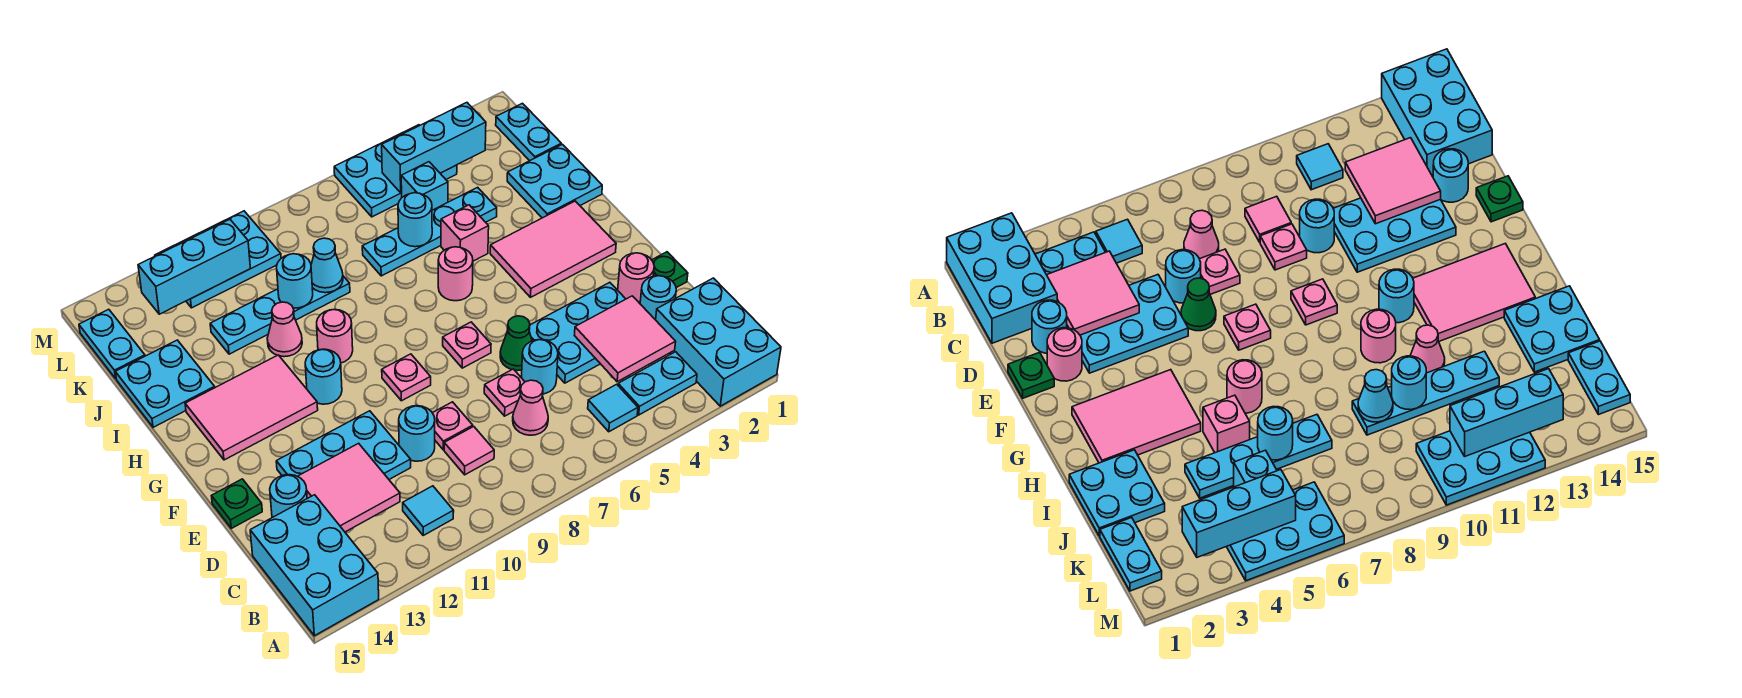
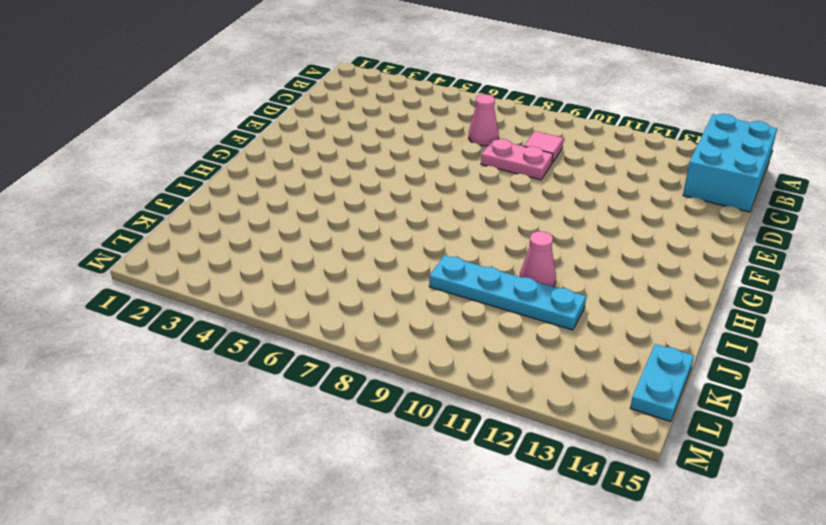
pink 1x2 plate [481,139,553,180] -> pink 1x1 plate [433,402,473,450]
none -> cyan 2x3 brick [656,278,781,406]
none -> cyan 1x2 plate [618,352,697,415]
none -> cyan 1x1 tile [588,384,638,432]
none -> cyan 1x1 tile [403,486,454,535]

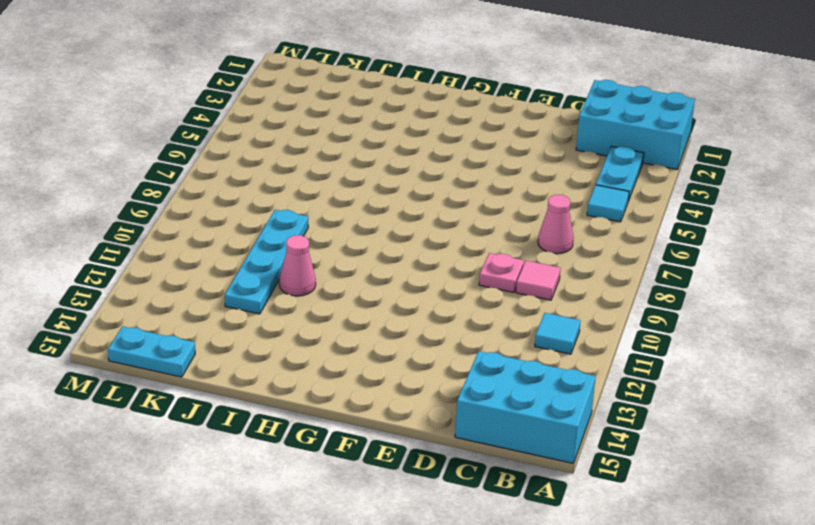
none -> cyan 1x1 round brick [640,276,676,320]
none -> cyan 2x3 plate [529,282,625,383]
none -> cyan 1x1 round brick [522,340,558,394]
none -> pink 1x1 plate [484,369,525,416]

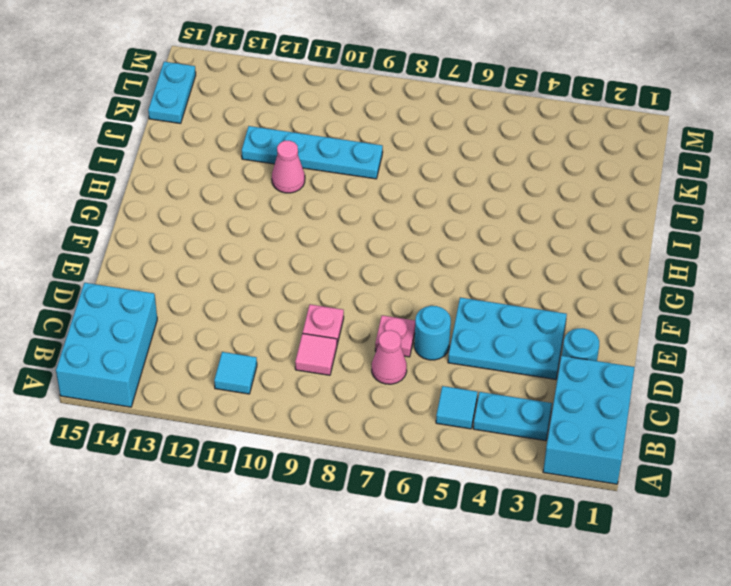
none -> cyan 1x1 round brick [399,406,435,461]
none -> cyan 2x3 plate [276,411,411,479]
none -> cyan 1x1 round brick [270,475,307,518]
none -> green 1x1 plate [652,252,688,288]

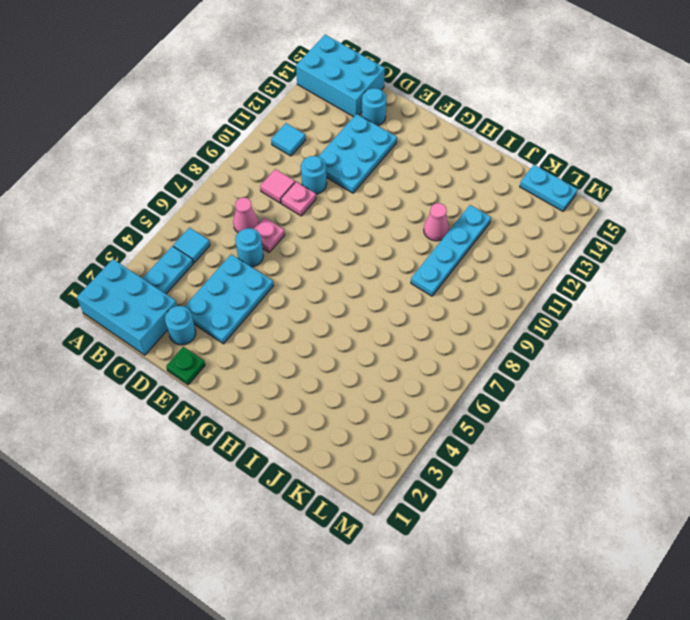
none -> pink 1x1 round brick [618,253,654,303]
none -> green 1x1 cone [500,316,532,370]
none -> green 1x1 plate [211,479,262,528]
none -> pink 1x1 plate [443,322,491,368]

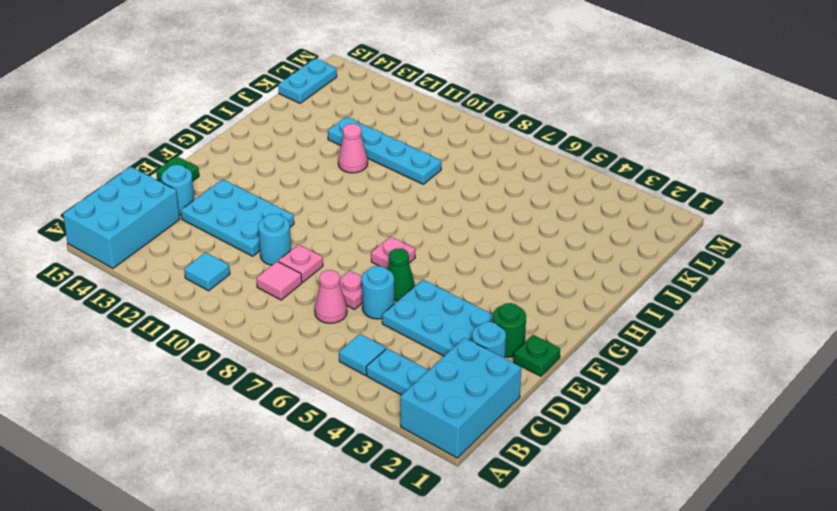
green 1x1 round brick [493,303,526,357] -> pink 1x1 round brick [618,253,654,303]
none -> pink 1x1 plate [382,354,431,401]
none -> pink 2x3 tile [490,201,616,297]
none -> cyan 1x1 round brick [305,349,342,404]
none -> pink 2x3 tile [185,355,318,460]

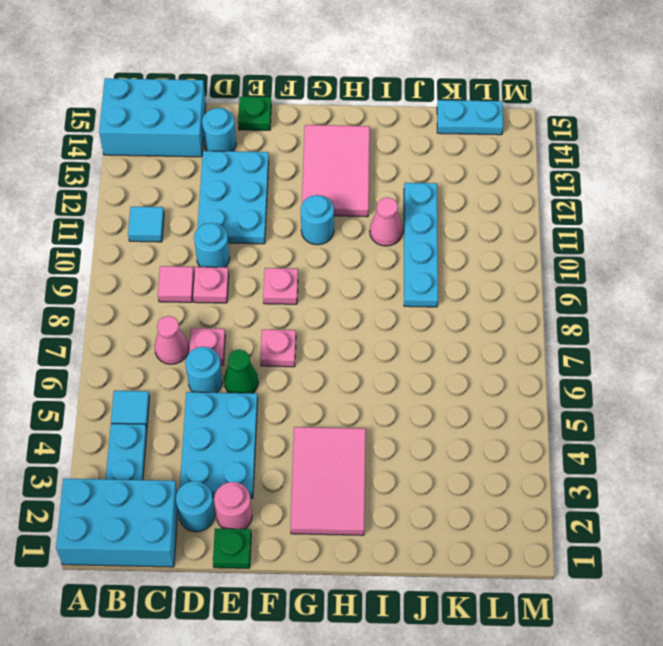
none -> pink 1x1 round brick [438,247,473,301]
none -> pink 1x1 round brick [317,310,353,363]
none -> cyan 2x2 plate [507,144,602,218]
none -> pink 1x1 brick [441,205,489,261]

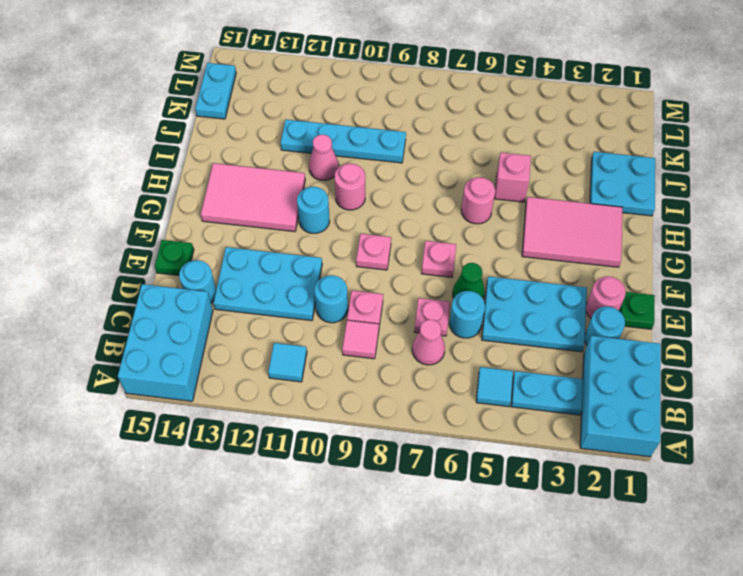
none -> cyan 2x2 plate [115,340,215,427]
none -> cyan 1x4 plate [362,187,497,276]
none -> cyan 1x2 plate [496,103,561,161]
none -> cyan 1x1 brick [401,162,448,210]

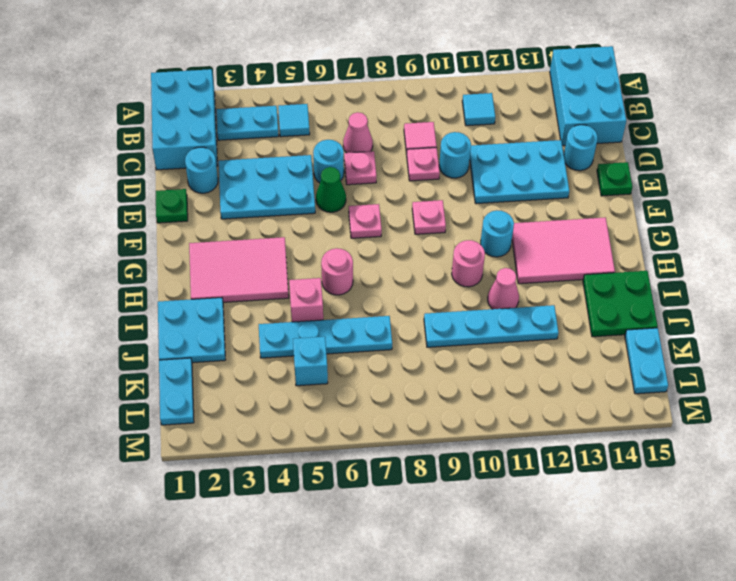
green 2x2 plate [583,271,658,337] -> cyan 2x2 plate [115,340,215,427]
none -> pink 1x1 round brick [618,253,654,303]
none -> cyan 2x3 plate [334,125,457,217]
none -> cyan 2x3 plate [155,211,281,308]
none -> pink 2x2 tile [575,296,676,382]

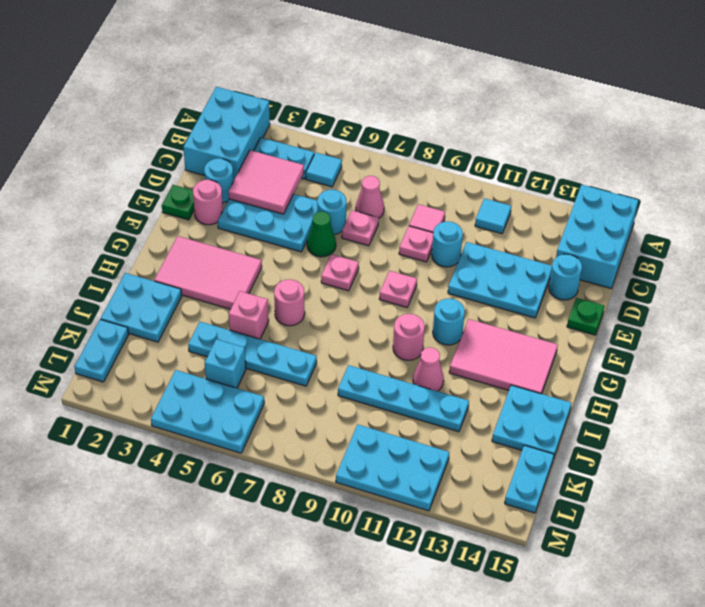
none -> pink 2x2 tile [298,443,400,532]
none -> cyan 1x1 round brick [398,193,432,247]
none -> cyan 1x1 cone [311,238,343,293]
none -> cyan 1x1 round brick [277,254,313,308]

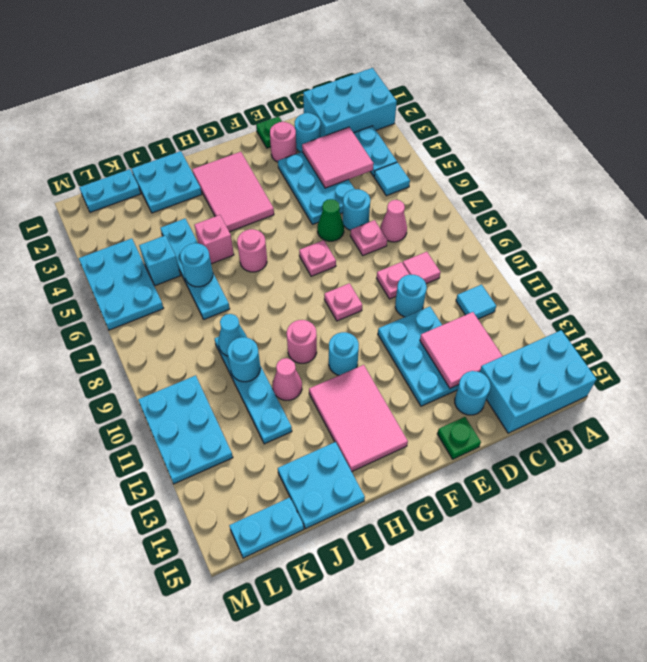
none -> cyan 1x3 brick [382,103,486,193]
none -> cyan 1x3 brick [138,219,250,314]

